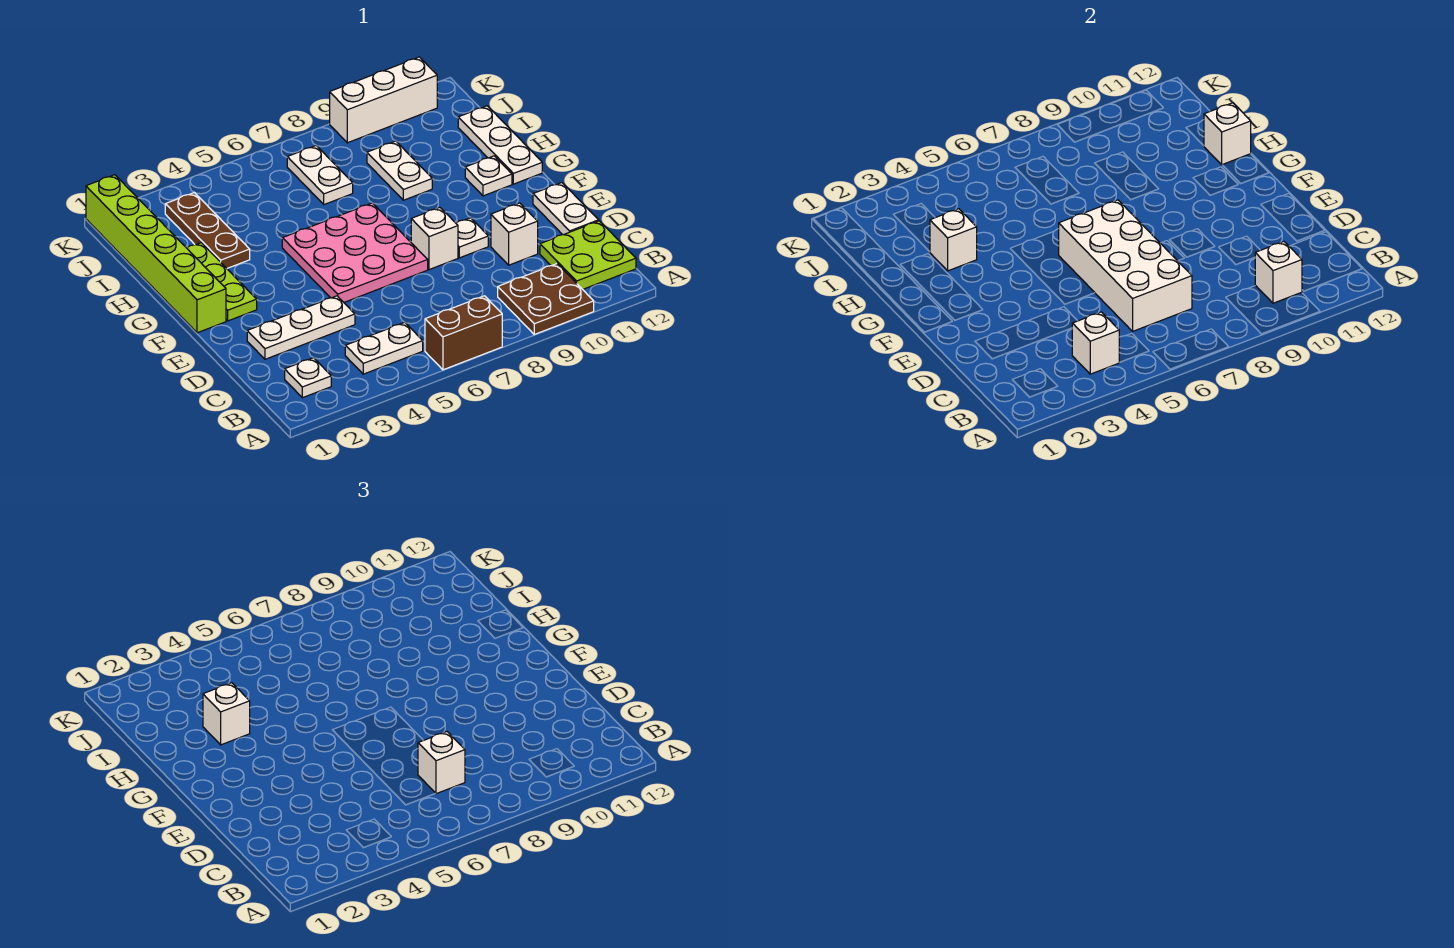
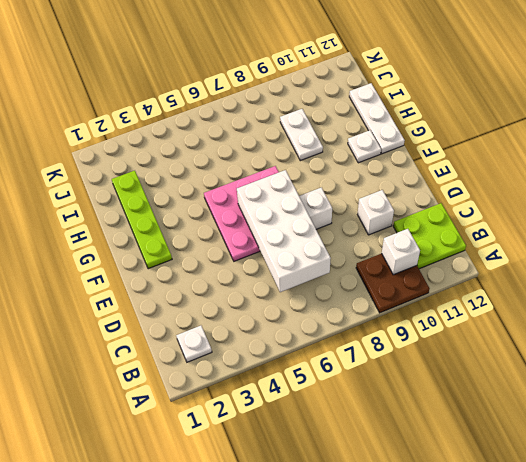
lime 1x4 plate [112,171,172,269] -> lime 1x3 plate [187,243,257,321]
none -> brown 1x2 brick [425,296,502,370]
none -> white 1x2 plate [345,322,423,374]
none -> white 1x3 plate [247,296,355,359]

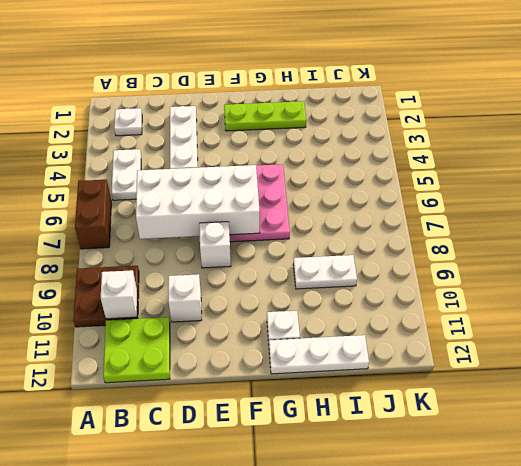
none -> white 1x2 plate [533,183,599,235]
none -> white 1x1 plate [456,218,488,258]
none -> lime 1x6 brick [86,175,226,333]

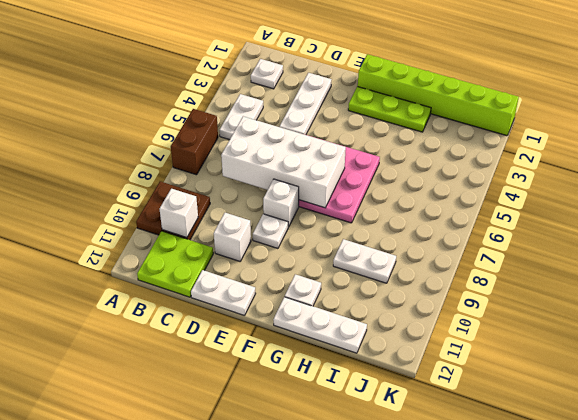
none -> brown 1x3 plate [165,192,250,268]
none -> white 1x2 plate [287,146,353,205]
none -> white 1x3 brick [330,57,437,143]

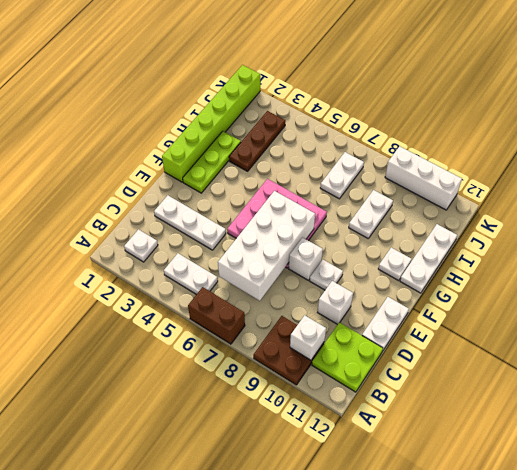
none -> white 1x1 brick [1072,312,1119,374]
none -> white 1x1 brick [930,209,977,271]
none -> white 1x1 brick [1204,103,1251,165]

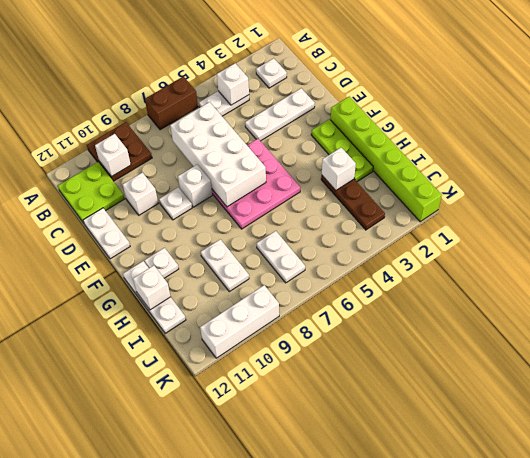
none -> white 1x1 brick [418,732,465,794]
none -> white 1x1 brick [203,683,250,745]

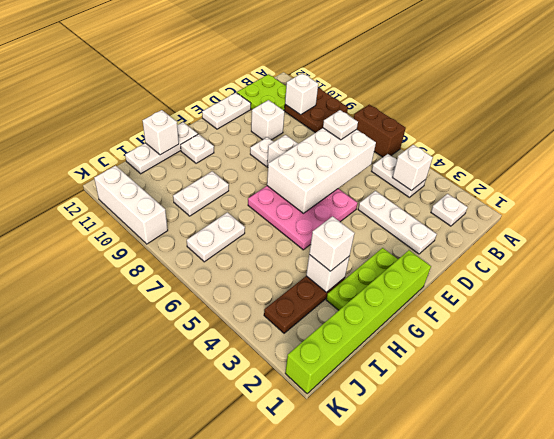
white 1x1 plate [323,110,358,140] -> white 1x1 brick [418,732,465,794]

